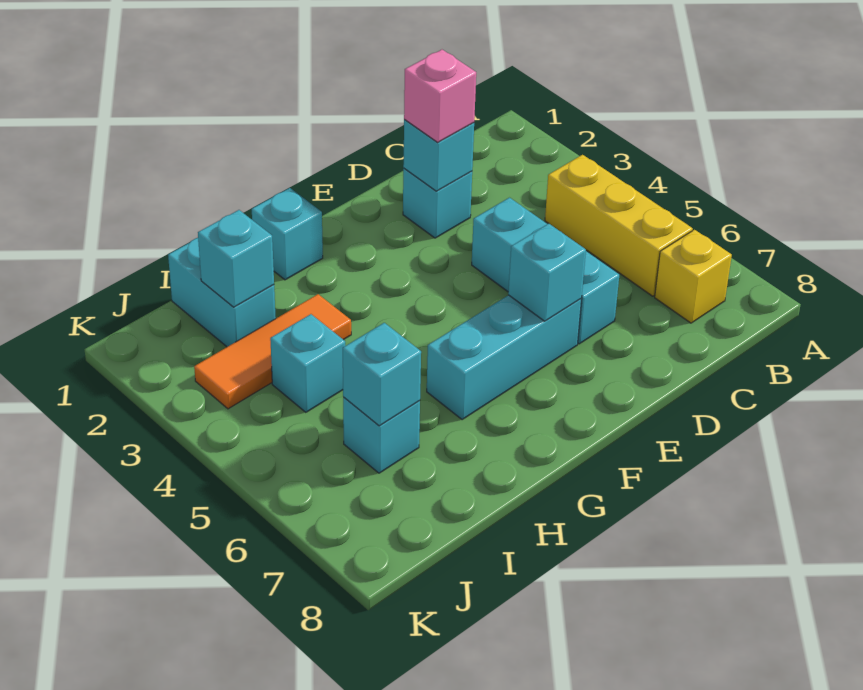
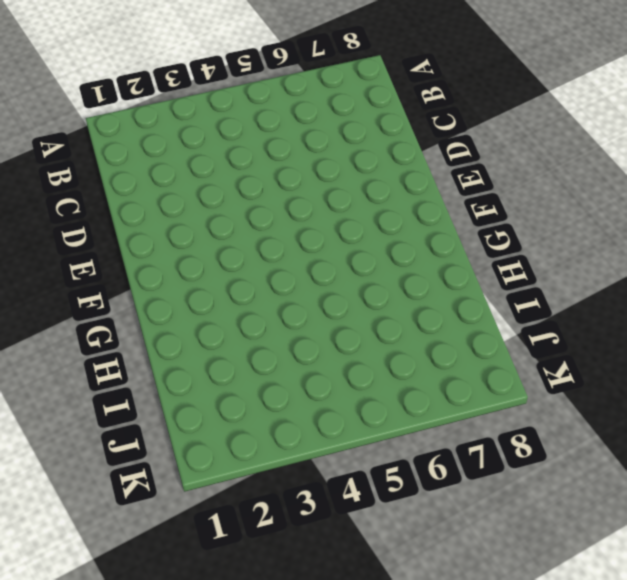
none -> yellow 1x3 brick [545,155,693,296]
none -> yellow 1x1 brick [655,230,732,323]
none -> cyan 1x1 brick [403,169,472,238]

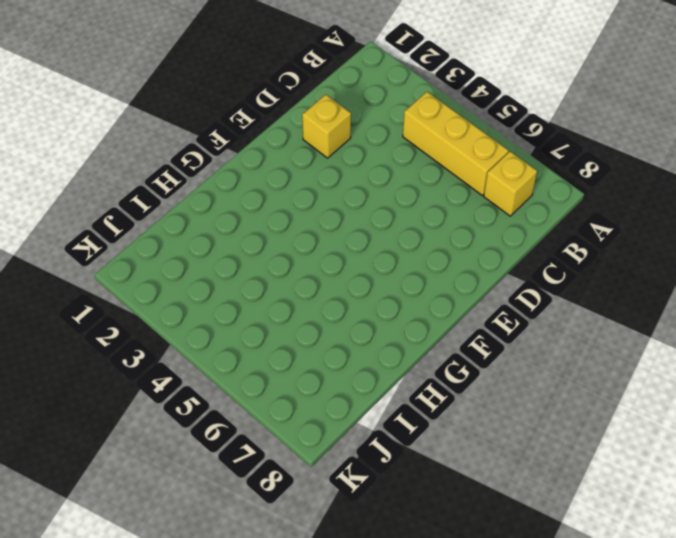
yellow 1x1 brick [302,95,351,158] -> cyan 1x1 brick [403,169,472,238]
none -> cyan 1x3 brick [472,198,619,344]
none -> cyan 1x3 brick [427,295,581,420]
none -> cyan 1x1 brick [252,188,323,280]

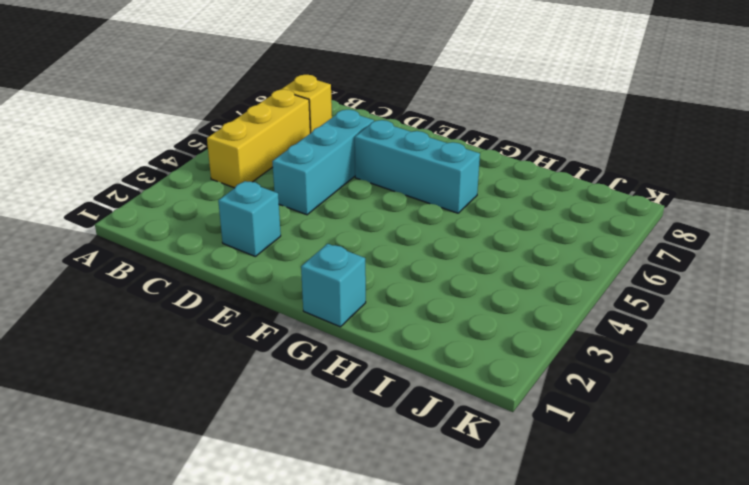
none -> orange 1x3 tile [194,294,351,409]
none -> cyan 1x2 brick [168,238,276,347]
none -> cyan 1x1 brick [270,314,345,412]

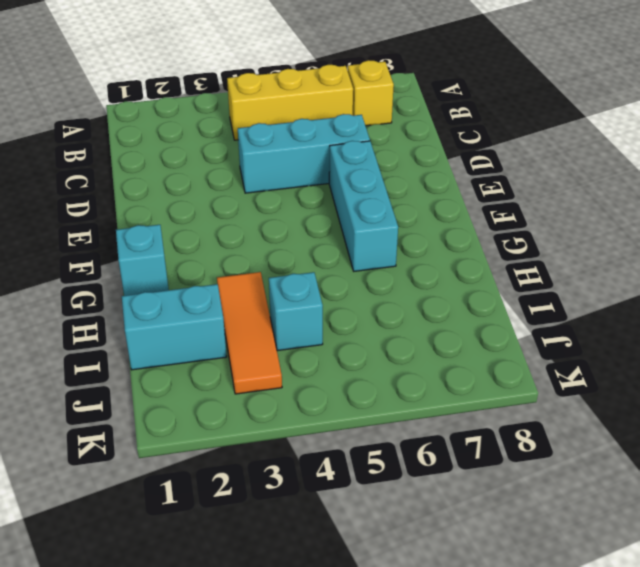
none -> cyan 1x1 brick [403,169,472,238]
none -> cyan 1x1 brick [343,397,420,473]
none -> cyan 1x1 brick [403,120,474,191]

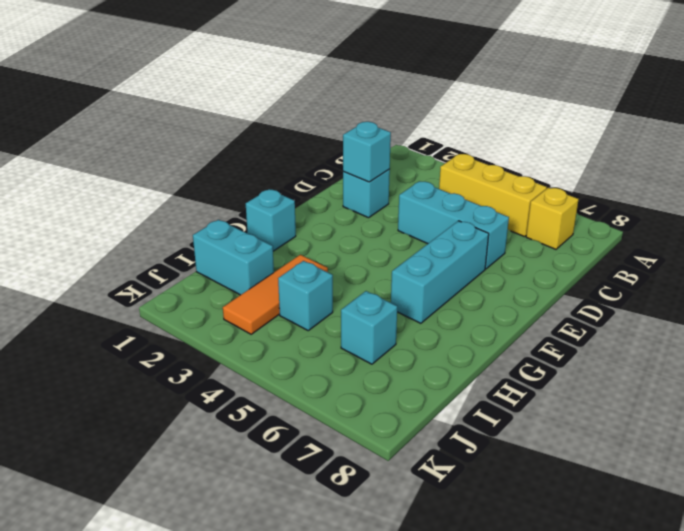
none -> cyan 1x1 brick [508,223,586,321]
none -> cyan 1x1 brick [198,210,274,307]
none -> cyan 1x1 brick [343,323,421,426]

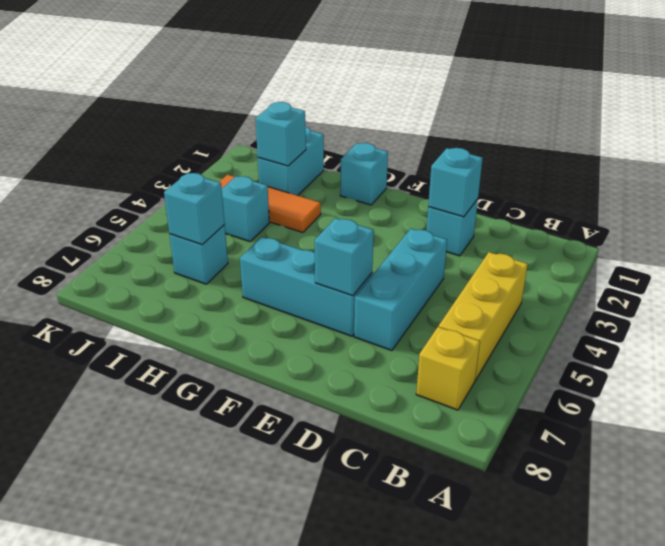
none -> pink 1x1 brick [404,50,476,143]

